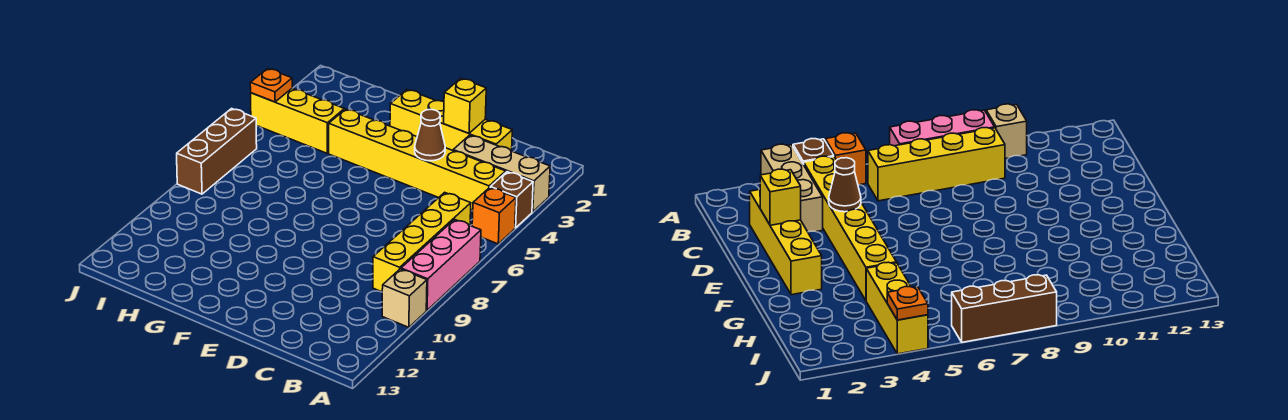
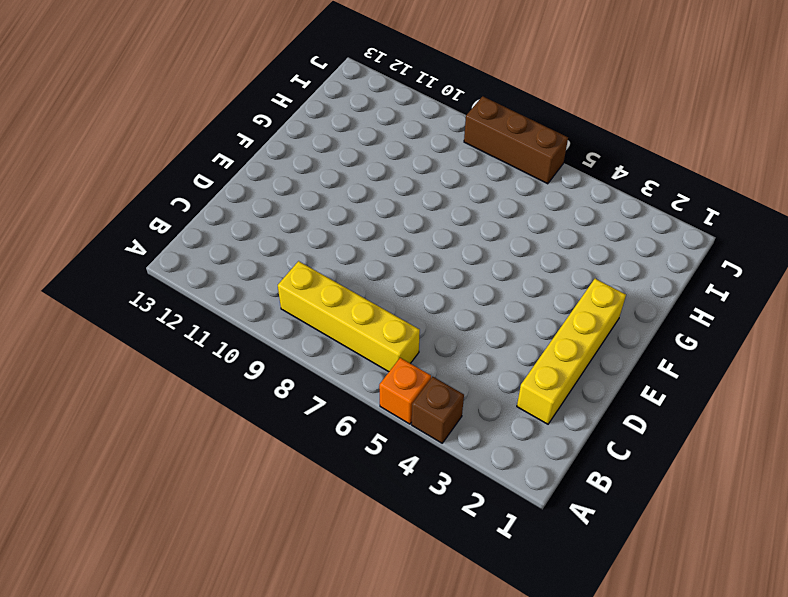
none -> tan 1x3 brick [453,135,550,212]
none -> pink 1x3 brick [401,219,481,310]
none -> tan 1x1 brick [382,269,427,327]

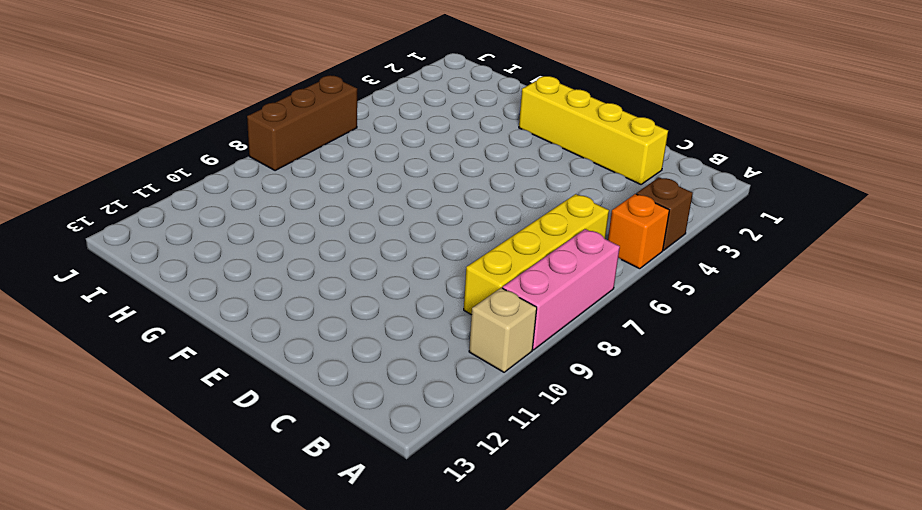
none -> tan 1x3 brick [453,135,550,212]
none -> yellow 1x6 brick [329,109,506,211]
none -> yellow 1x3 brick [251,88,344,153]

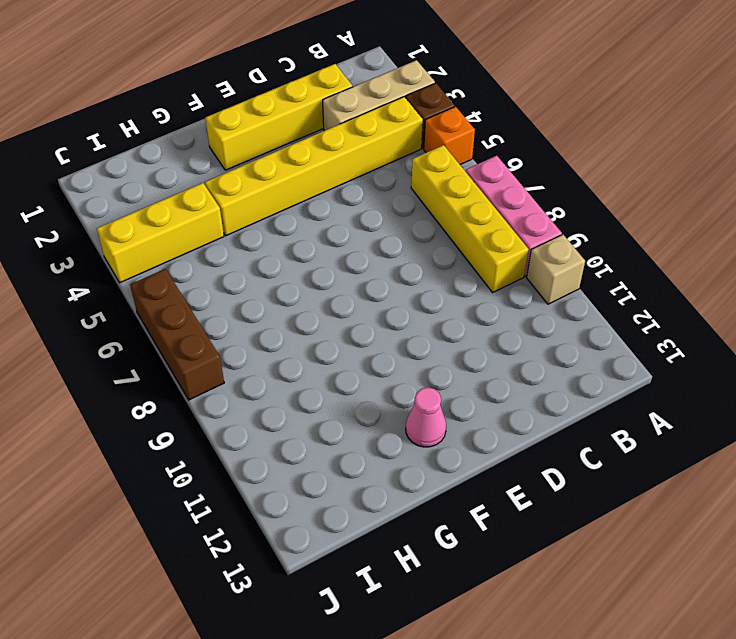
pink 1x1 cone [406,387,446,447] -> none
none -> yellow 1x1 brick [444,78,486,133]
none -> brown 1x1 cone [415,109,445,161]
none -> orange 1x1 plate [250,69,292,102]

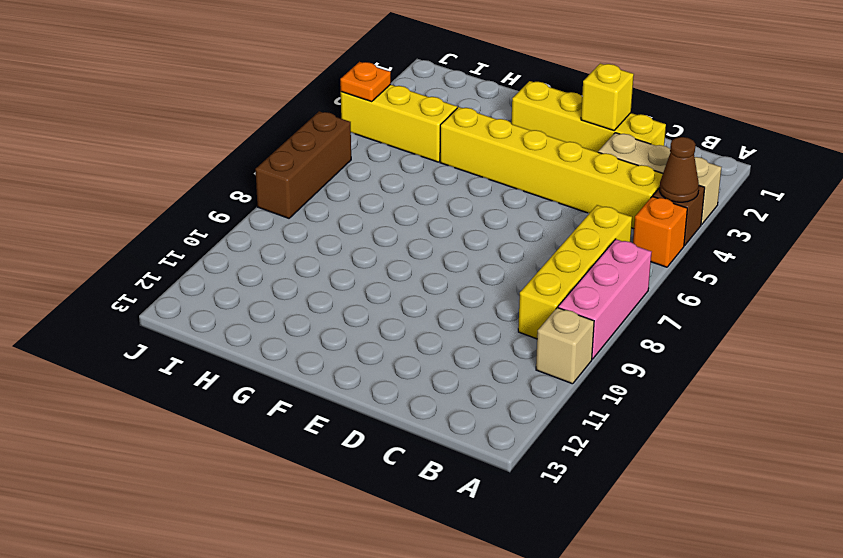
brown 1x1 cone [660,137,699,202] -> brown 1x1 cone moved to [415,109,445,161]

